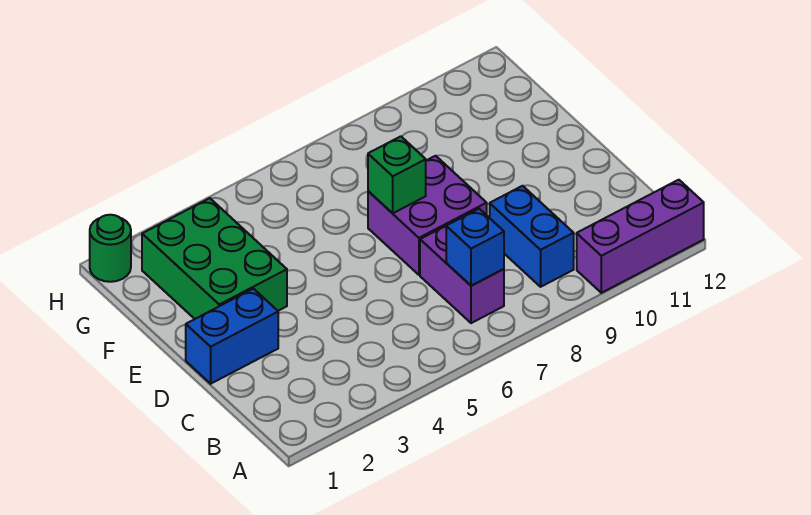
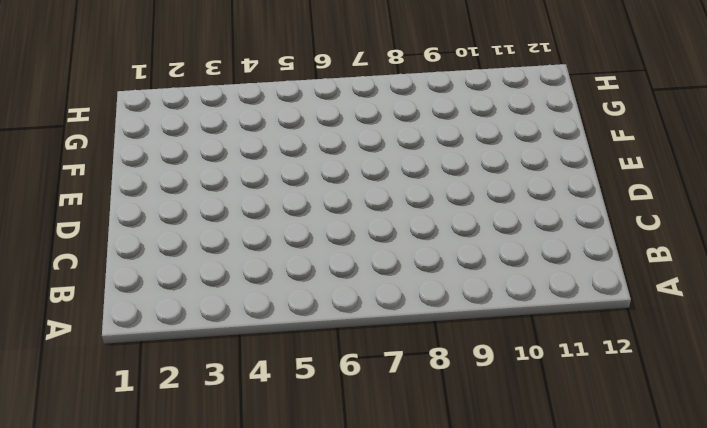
none -> purple 1x3 brick [577,180,704,293]
none -> purple 1x2 brick [420,226,504,323]

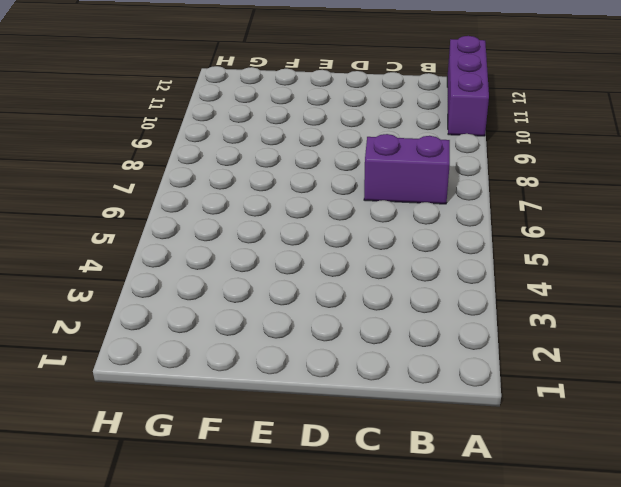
none -> blue 1x2 brick [490,186,574,287]
none -> blue 1x2 brick [186,289,278,384]

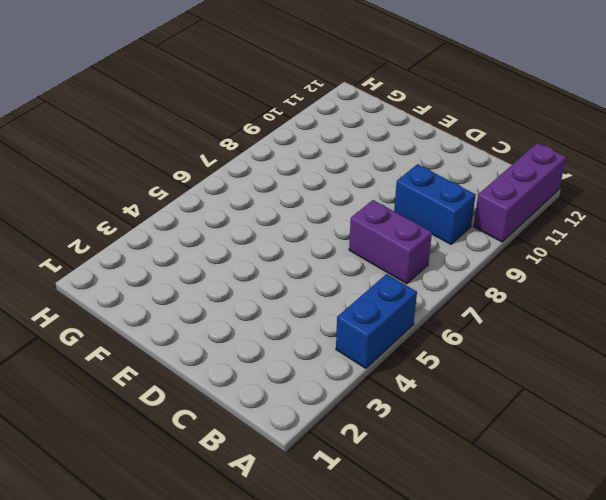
blue 1x2 brick [336,274,417,368] -> blue 1x2 brick moved to [186,289,278,384]
none -> purple 2x2 brick [368,156,487,275]
none -> green 2x3 brick [142,198,287,319]

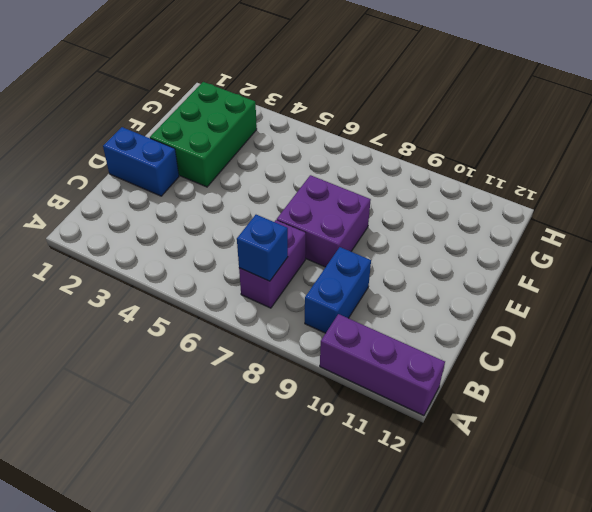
none -> green 1x1 round brick [90,215,131,282]
none -> green 1x1 brick [368,136,426,213]

